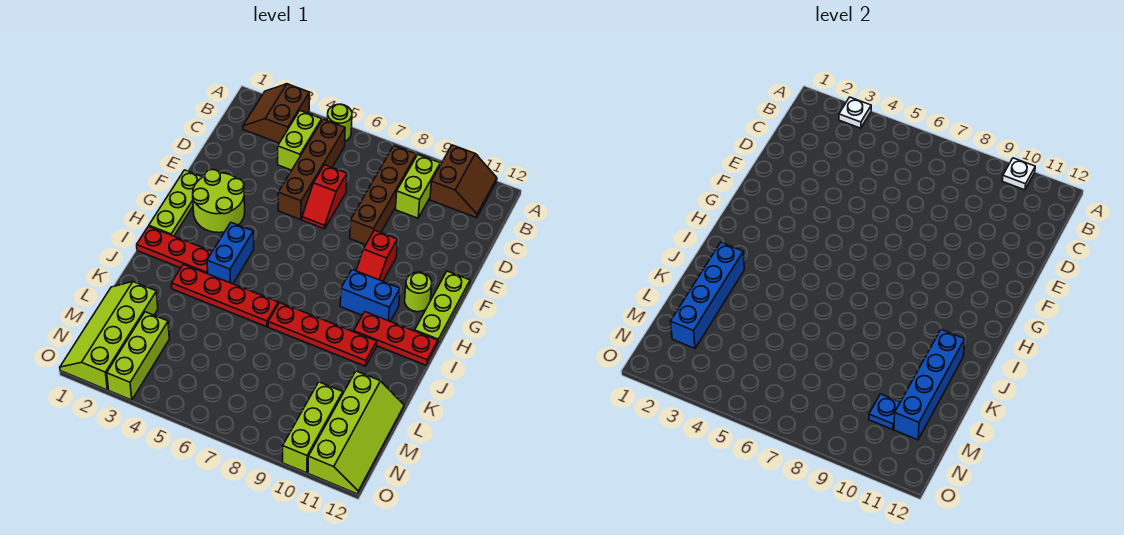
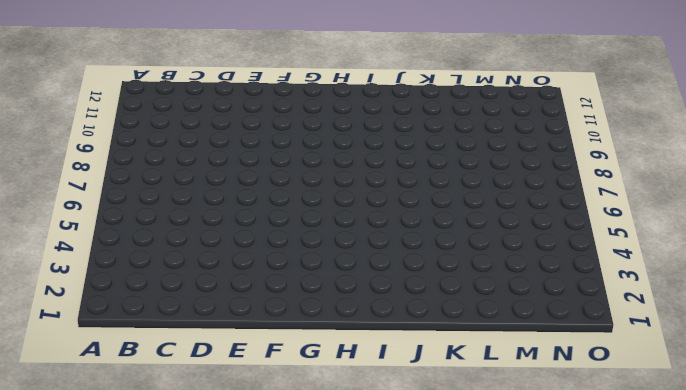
none -> brown 2x2 slope [243,84,310,143]
none -> lime 1x1 round brick [327,104,352,141]
none -> brown 2x2 slope [430,145,497,218]

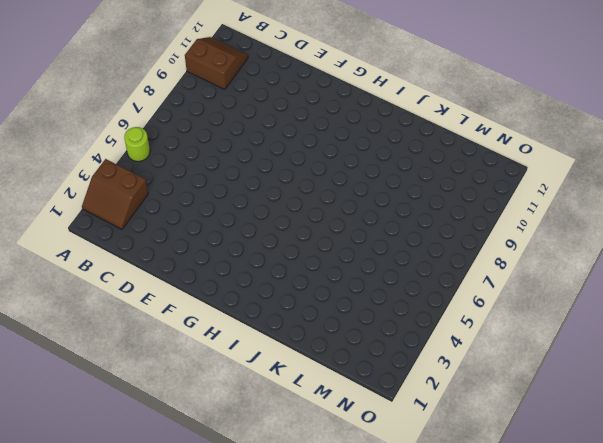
none -> lime 1x2 brick [278,111,322,170]
none -> brown 1x4 brick [278,119,345,220]
none -> brown 1x4 brick [350,146,416,245]

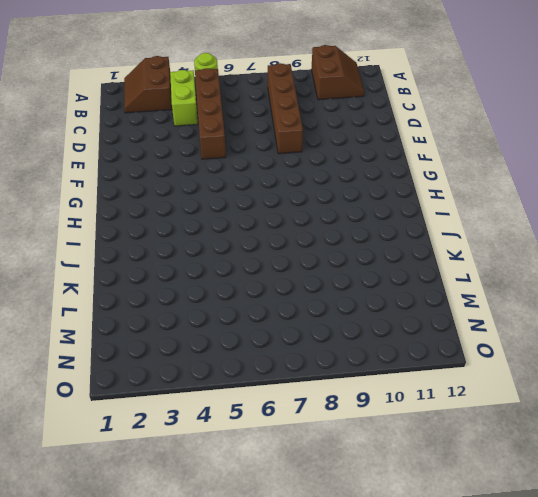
none -> lime 1x2 brick [395,155,440,218]
none -> red 1x2 slope [302,165,347,229]
none -> lime 1x3 plate [149,170,202,236]

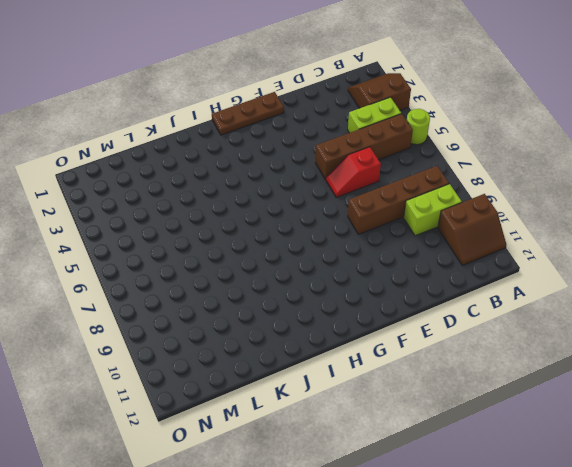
brown 1x3 plate [212,92,284,135] -> lime 1x3 plate [149,170,202,236]
none -> lime 2x2 round brick [193,170,245,233]
none -> red 1x2 slope [356,230,397,281]
none -> lime 1x3 plate [415,271,470,344]

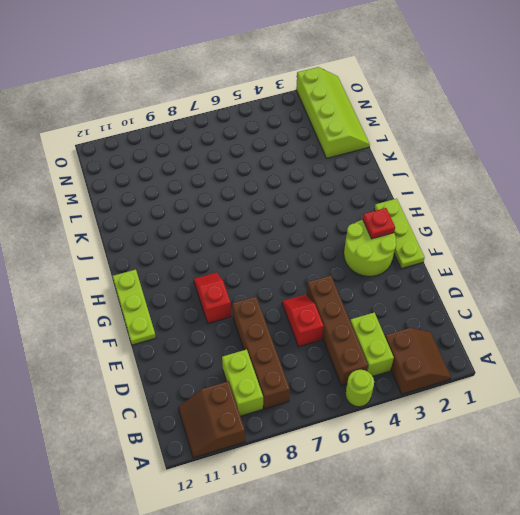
red 1x1 plate [363,208,395,239] -> none
none -> lime 1x1 round brick [405,272,432,312]
none -> blue 1x2 brick [207,222,254,284]
none -> blue 1x2 brick [340,270,400,322]

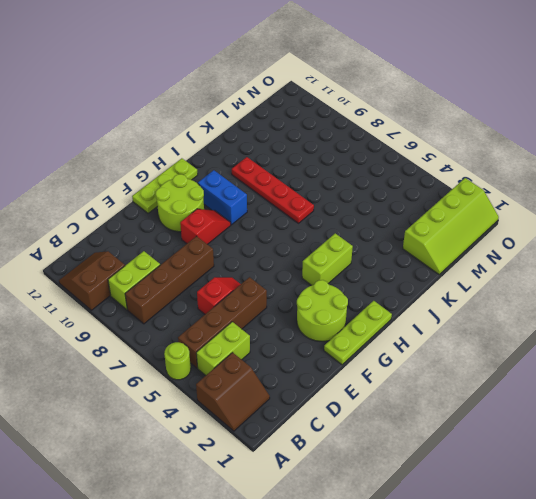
lime 2x2 round brick [156,174,204,232] -> lime 1x1 round brick [405,272,432,312]
lime 1x2 brick [302,233,353,285] -> blue 1x2 brick [207,222,254,284]
none -> red 1x3 plate [137,226,212,274]
none -> red 1x3 plate [354,312,438,366]
none -> red 1x4 plate [172,264,278,327]

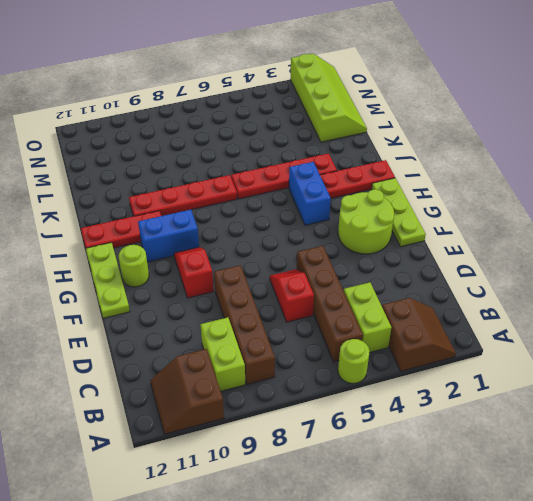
none -> lime 2x4 slope [308,371,404,494]
none -> lime 1x3 brick [107,312,169,400]
none -> lime 1x3 brick [283,382,343,473]

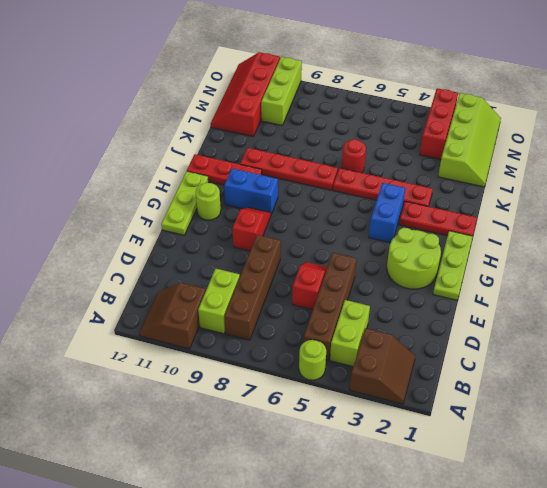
red 1x1 round brick [342,139,366,173] -> none
red 2x4 slope [211,52,280,137] -> lime 2x4 slope [308,371,404,494]
red 1x3 brick [420,88,458,160] -> lime 1x3 brick [107,312,169,400]
none -> white 1x1 plate [839,97,871,128]
none -> white 1x1 plate [1002,158,1035,190]
none -> blue 1x4 brick [670,243,744,348]

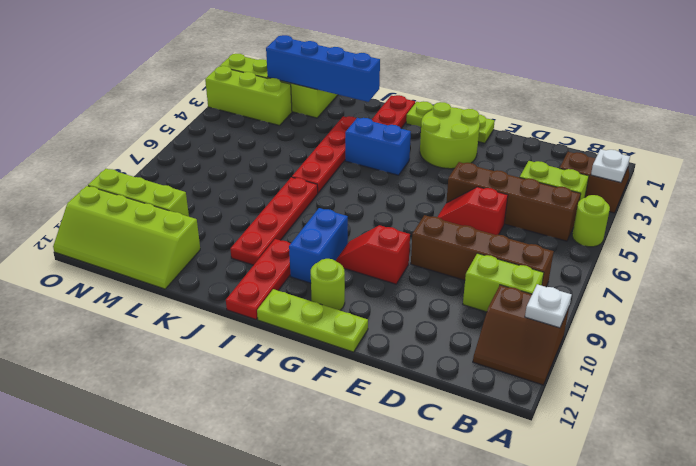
none -> blue 1x4 brick [894,330,965,440]
none -> blue 1x1 plate [869,394,900,430]

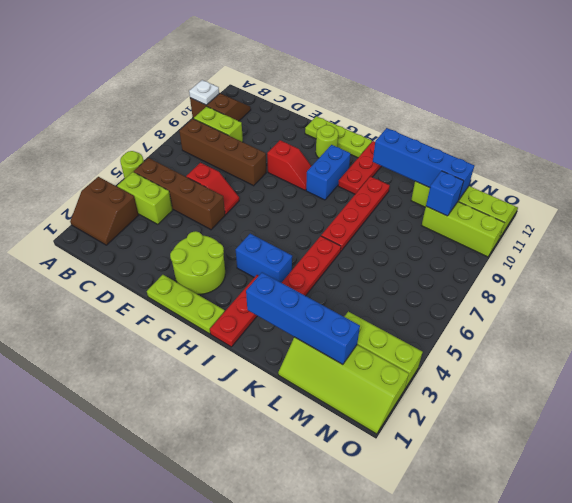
blue 1x1 brick [426,171,464,216] -> blue 1x1 plate [869,394,900,430]
none -> white 1x1 plate [839,97,871,128]

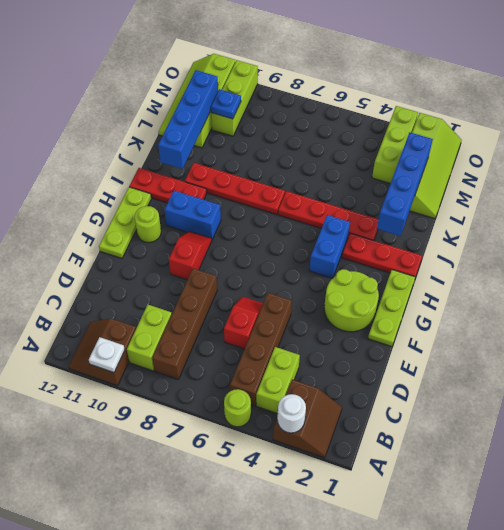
white 1x1 round brick [277,394,306,433] -> white 1x1 plate [839,97,871,128]

